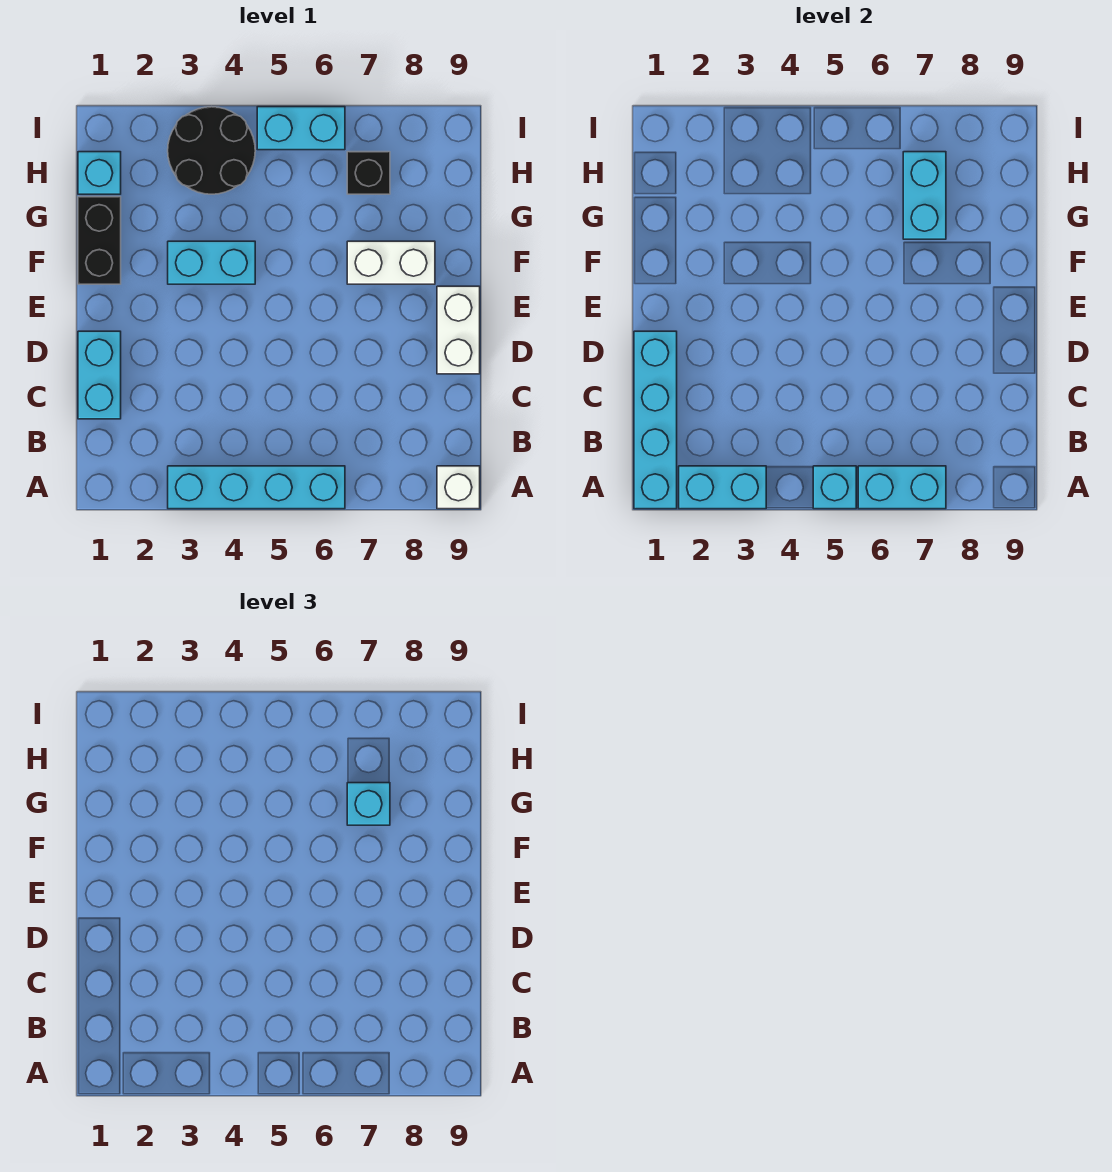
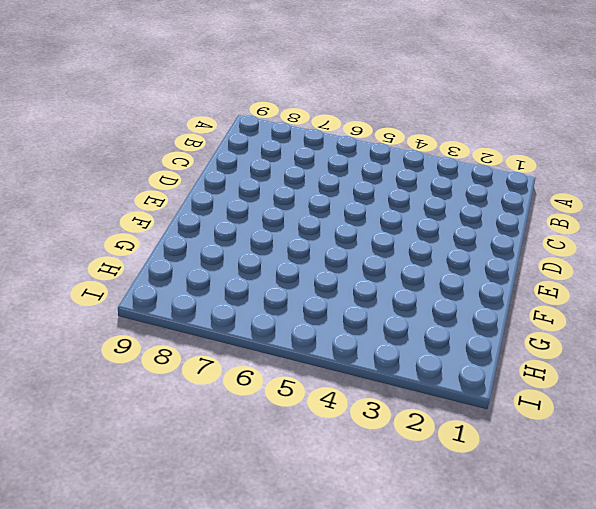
none -> cyan 1x4 brick [168,466,345,509]
none -> white 1x1 brick [437,466,480,509]
none -> cyan 1x2 brick [78,331,121,419]

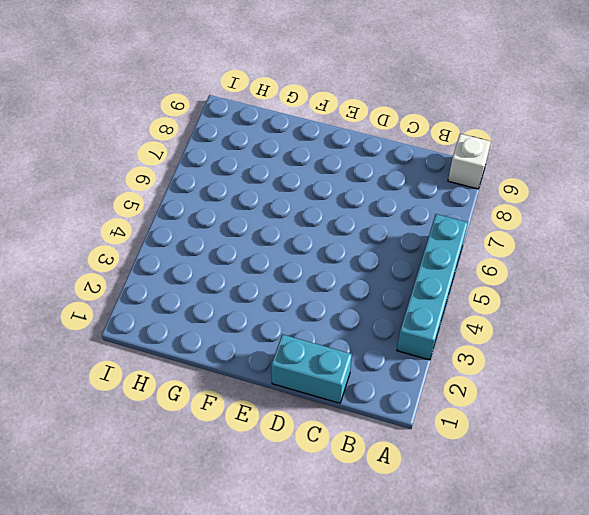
none -> white 1x2 brick [437,286,480,374]
none -> black 1x2 brick [78,197,121,284]
none -> cyan 1x2 brick [168,241,255,284]

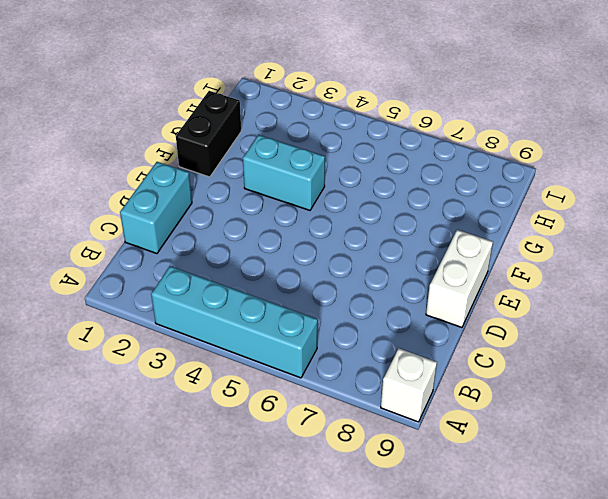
none -> white 1x2 brick [347,241,435,284]
none -> cyan 1x1 brick [78,152,121,194]
none -> black 2x2 round brick [168,107,255,194]

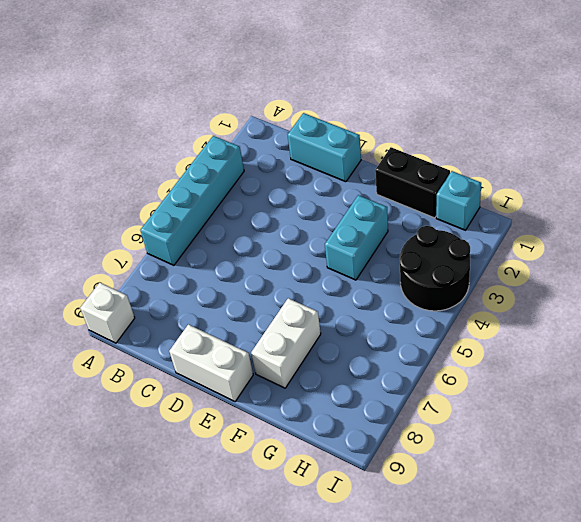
none -> black 1x1 brick [347,152,390,194]
none -> cyan 1x2 brick [257,107,345,150]
none -> cyan 1x4 brick [634,331,677,509]

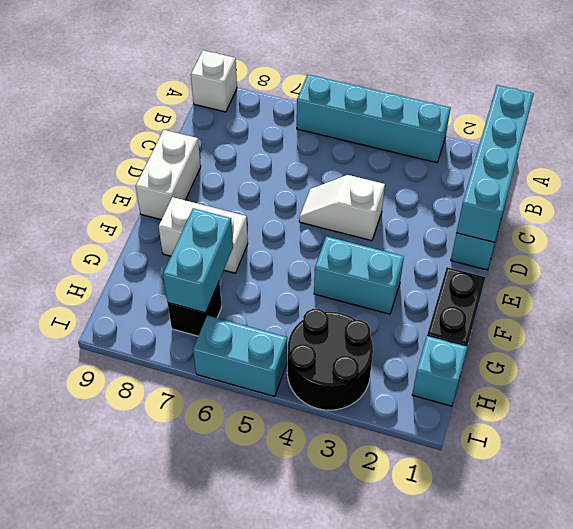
white 1x2 slope [299,175,385,241] -> none
none -> cyan 1x2 brick [679,466,766,509]
none -> cyan 1x1 brick [813,466,856,509]
none -> cyan 1x2 brick [858,466,946,509]

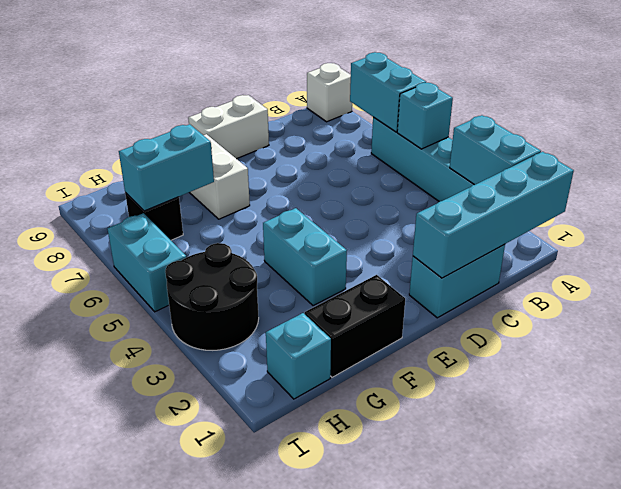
none -> cyan 1x1 brick [347,783,390,825]

